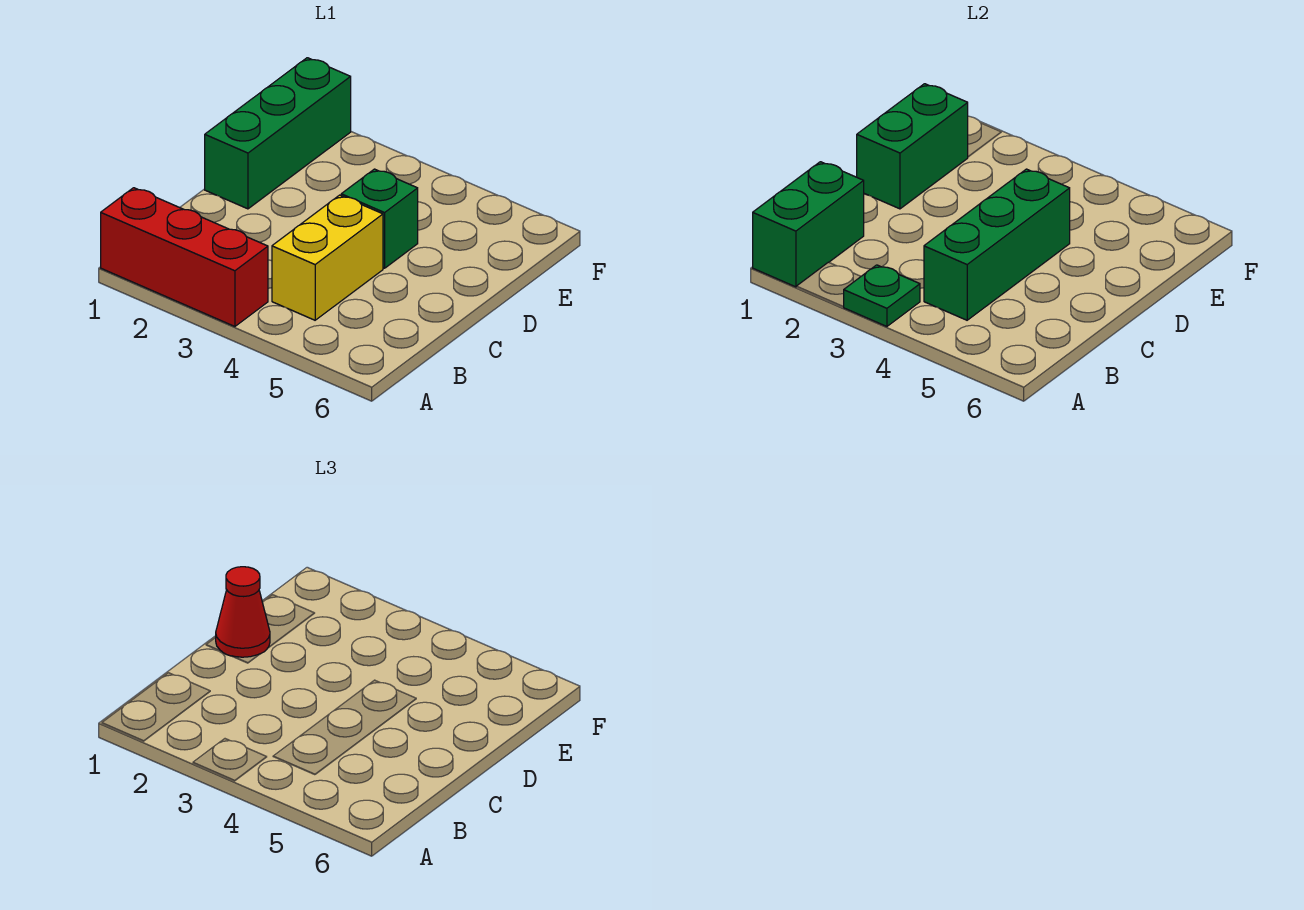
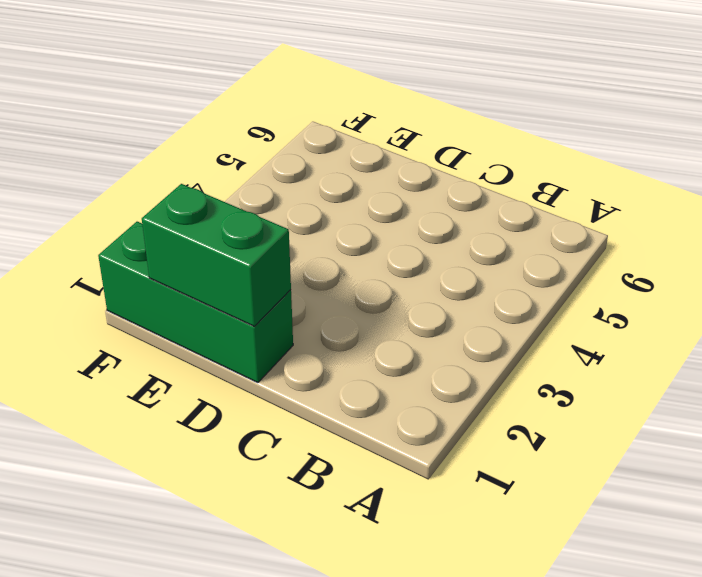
none -> red 1x3 brick [101,188,268,327]
none -> yellow 1x2 brick [272,195,383,320]

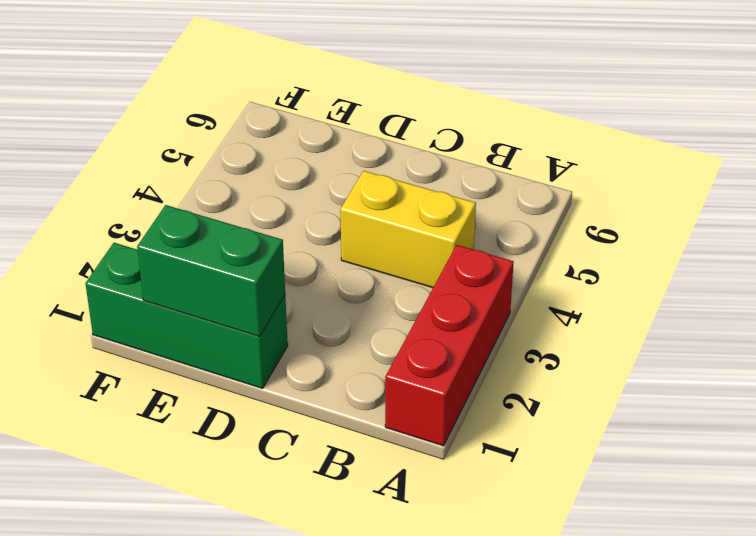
none -> green 1x1 brick [341,169,418,268]
none -> green 1x2 brick [753,162,864,287]

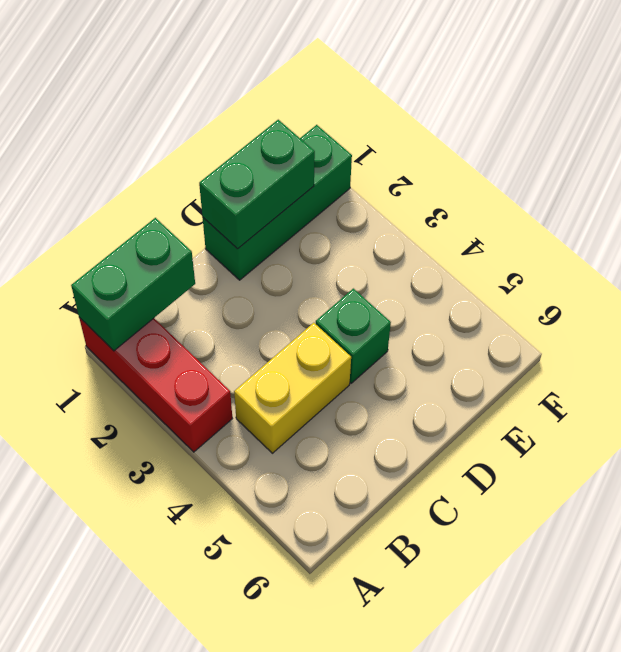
none -> green 1x1 plate [844,265,920,327]
none -> green 1x3 brick [924,169,1070,320]

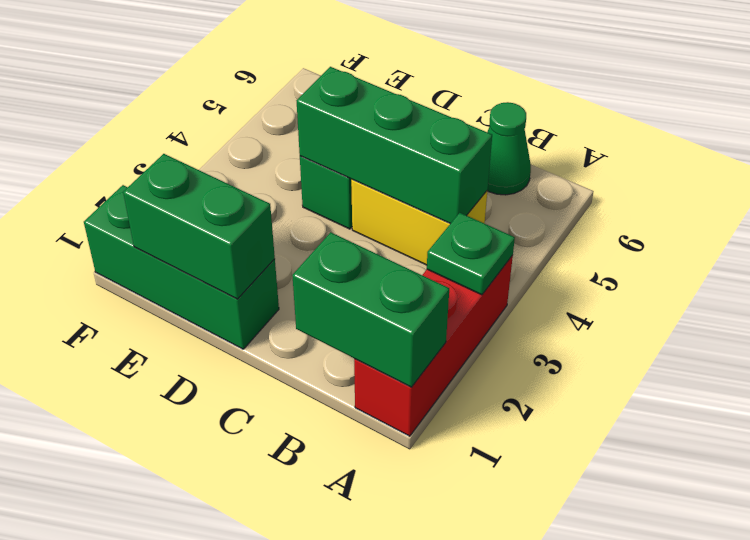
green 1x1 cone [487,102,531,195] -> none
none -> red 1x1 cone [216,567,270,657]

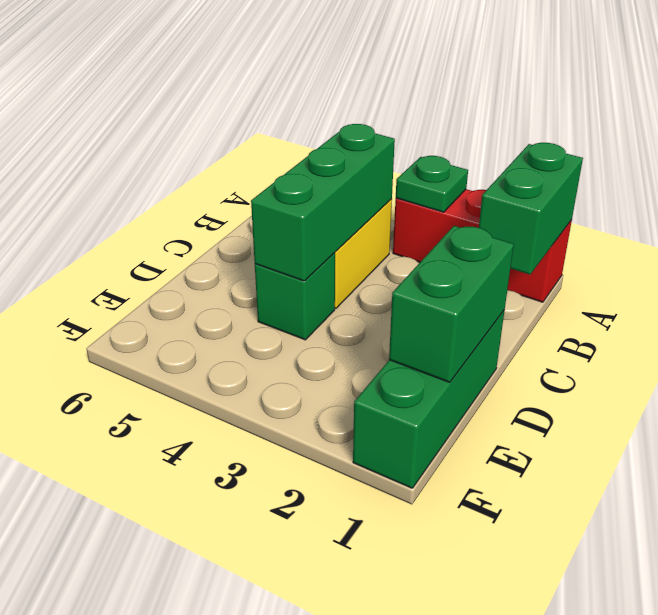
none -> red 1x1 cone [216,567,270,657]

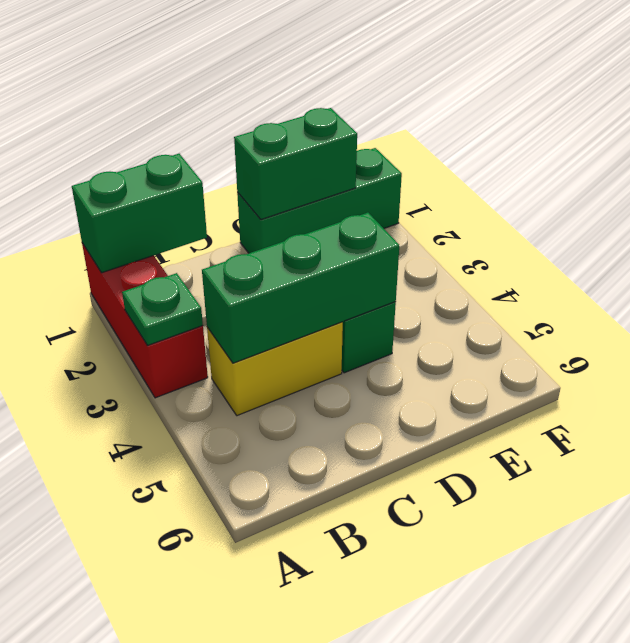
none -> red 1x1 cone [216,567,270,657]

